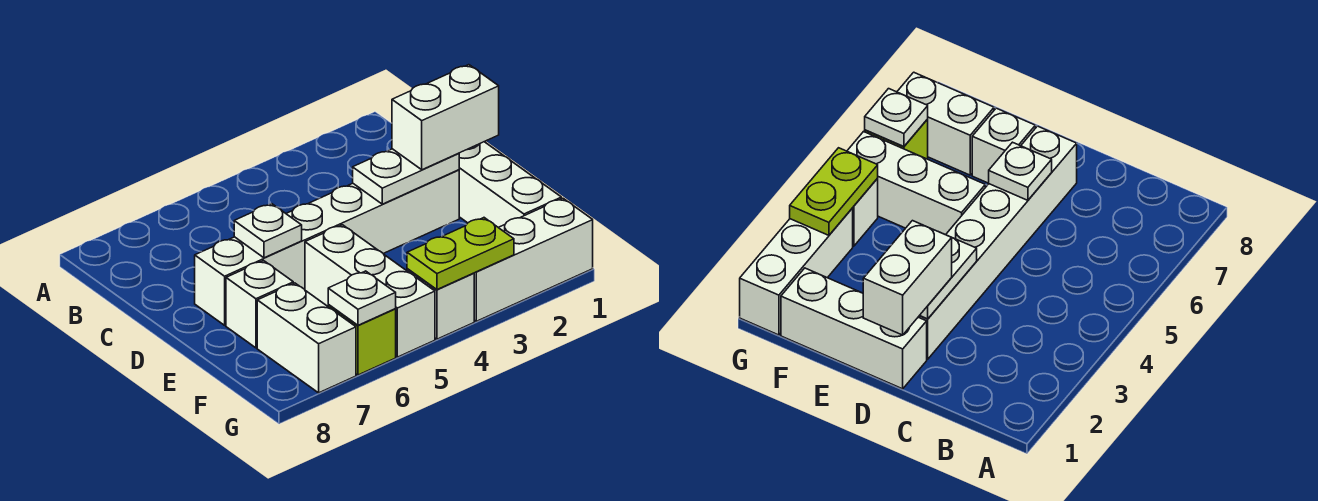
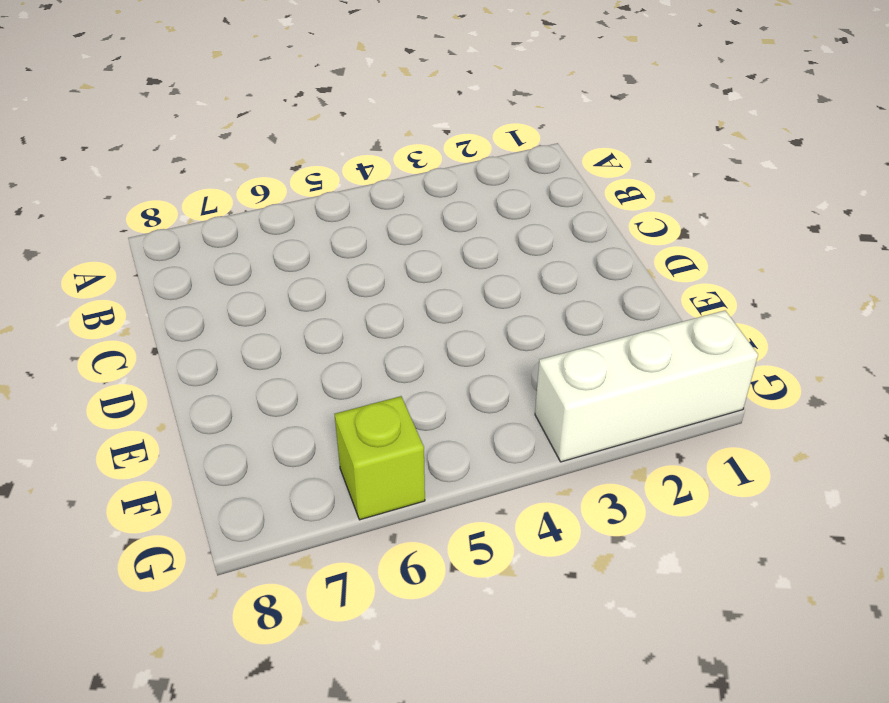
none -> white 1x3 brick [459,142,561,227]
none -> white 1x6 brick [195,170,459,325]
none -> white 1x3 brick [305,225,435,357]

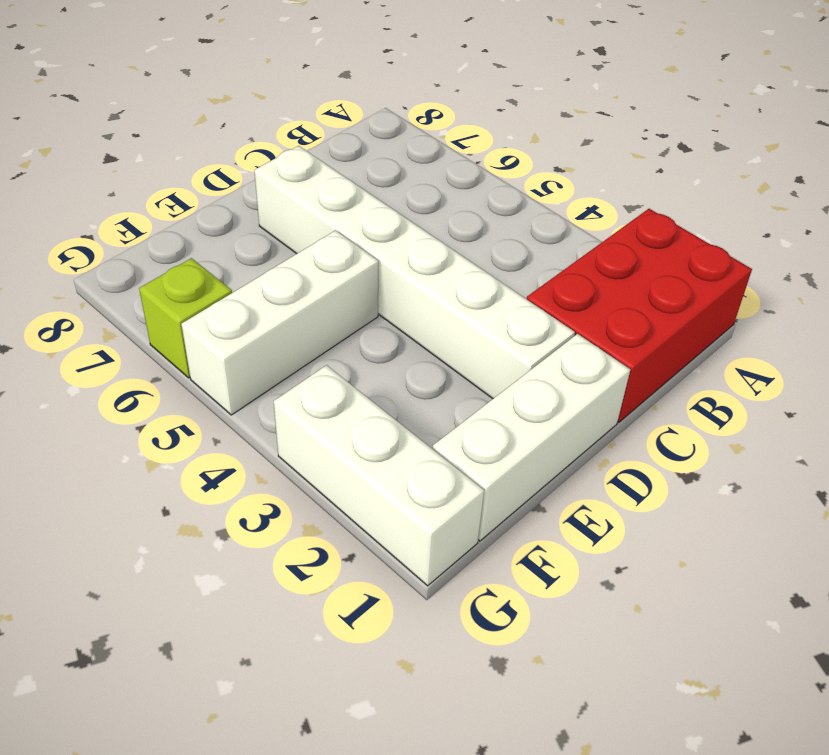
red 2x3 brick [527,209,752,422] -> none
none -> white 1x1 brick [226,261,293,348]
none -> white 1x2 brick [257,283,356,393]
none -> white 1x1 brick [407,269,474,339]

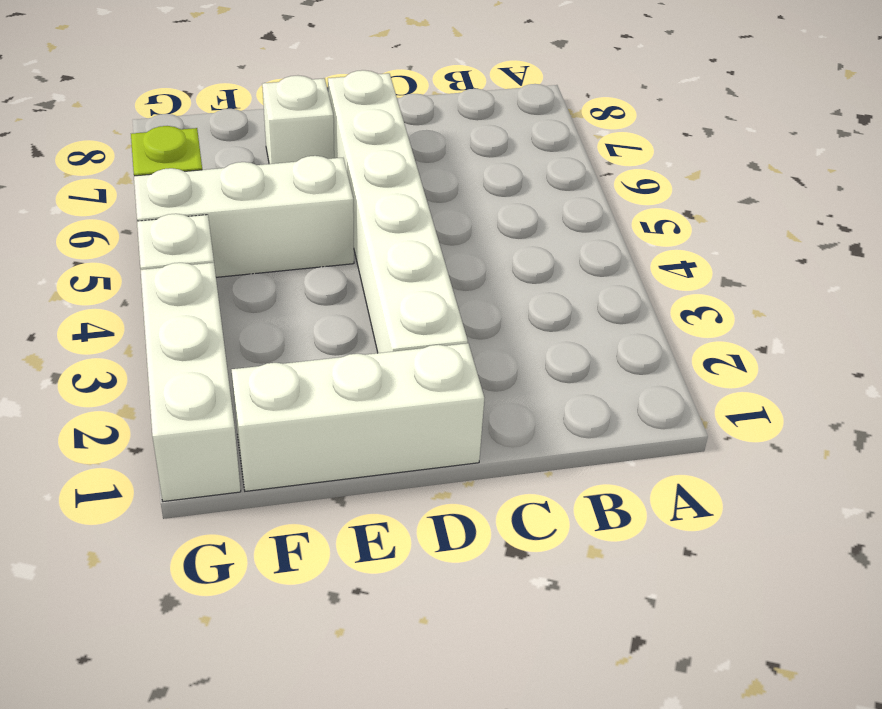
none -> white 1x2 brick [257,283,356,393]
none -> white 1x2 plate [353,149,459,204]
none -> white 1x1 plate [234,204,302,258]

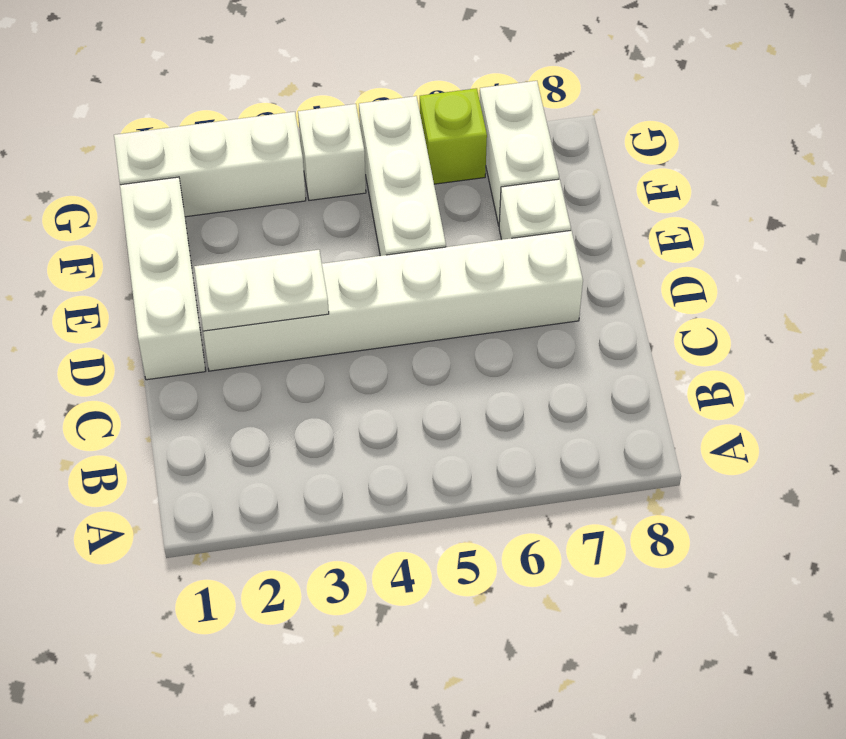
none -> white 1x1 plate [234,204,302,258]
none -> lime 1x2 plate [407,218,514,289]
none -> white 1x1 plate [328,271,396,325]

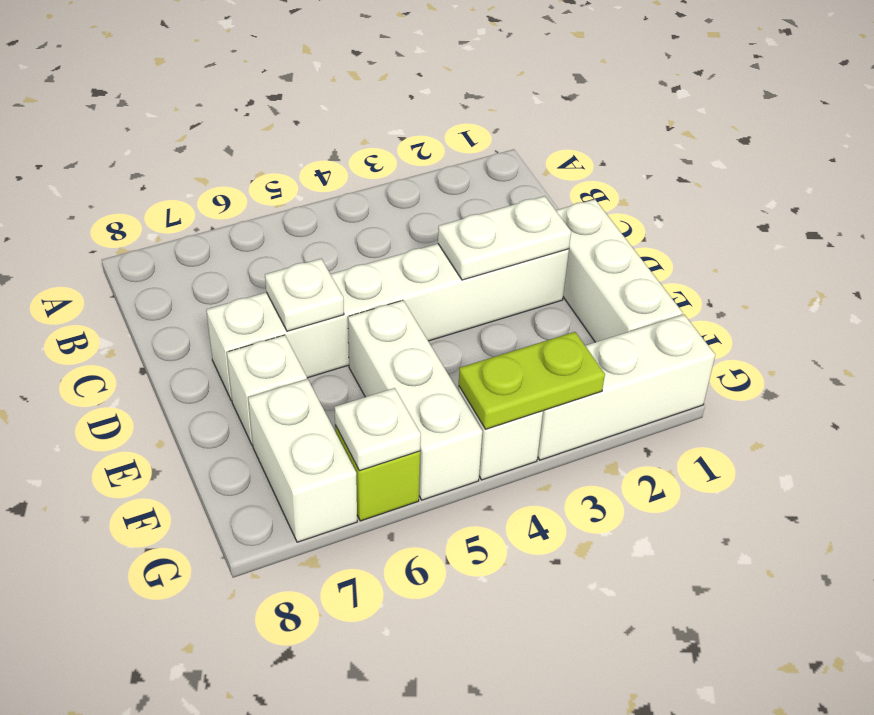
none -> white 1x2 brick [392,65,499,170]

